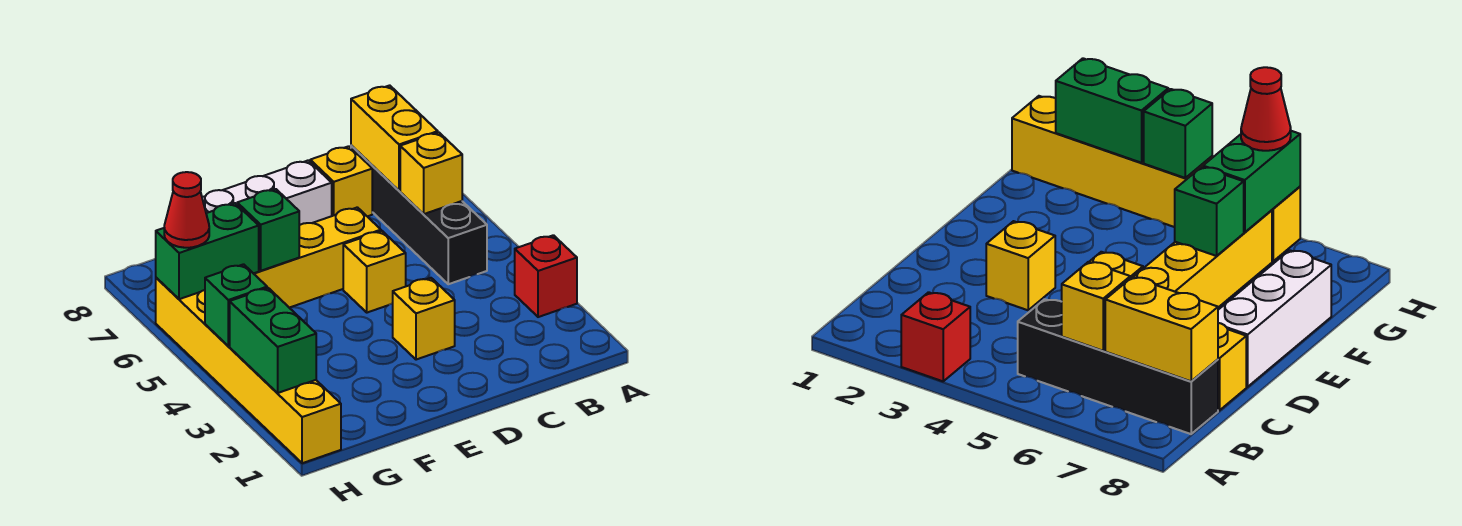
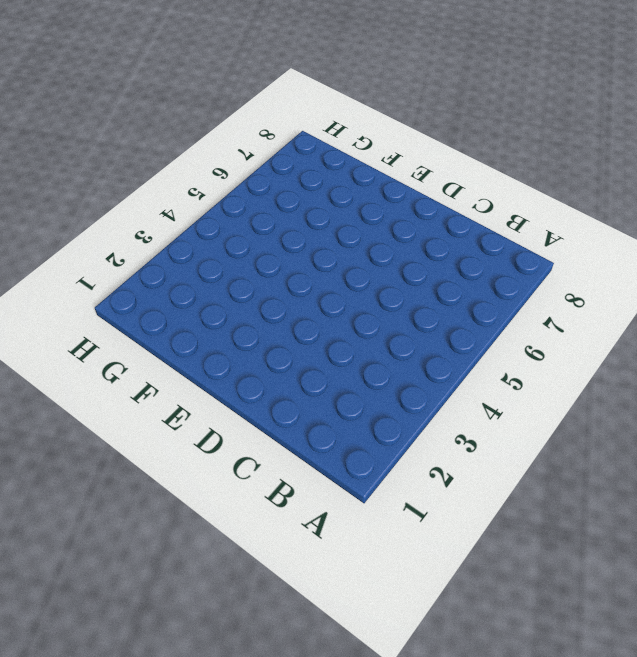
none -> red 1x1 brick [515,235,577,317]
none -> black 1x4 brick [351,145,487,284]
none -> yellow 1x1 brick [310,146,372,216]

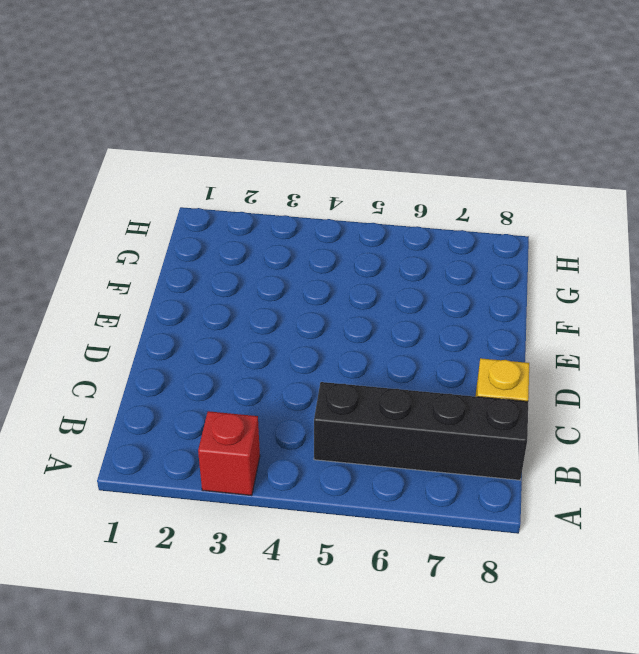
none -> yellow 1x1 brick [393,278,455,360]
none -> yellow 1x1 brick [343,231,406,313]
none -> yellow 1x4 brick [254,207,381,308]

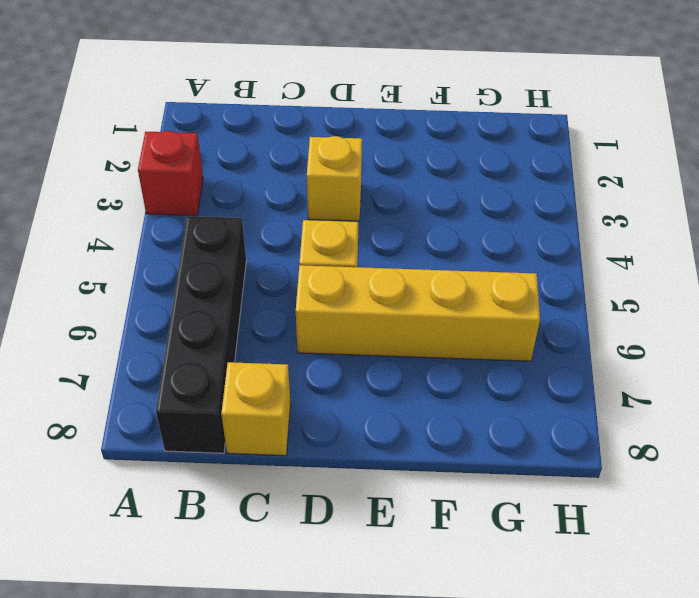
none -> white 1x3 brick [202,160,332,225]
none -> yellow 1x6 brick [156,278,341,463]
none -> yellow 1x1 brick [400,132,462,214]

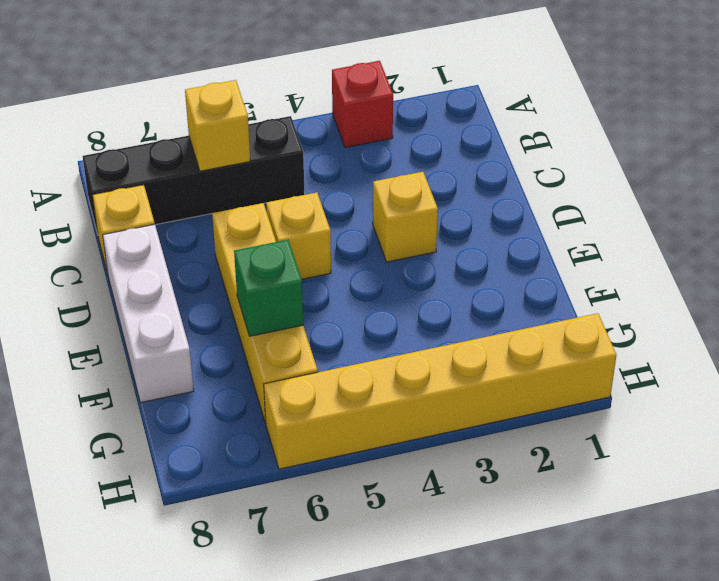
none -> yellow 1x2 brick [351,85,438,191]
none -> green 1x2 brick [156,203,259,299]
none -> green 1x2 brick [230,288,316,393]

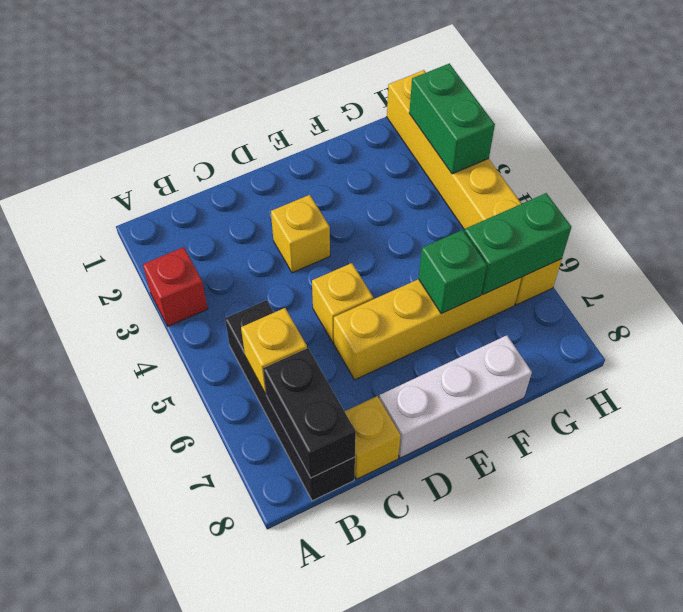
black 1x2 brick [263,348,356,478] -> yellow 1x2 brick [351,85,438,191]
none -> green 1x1 brick [205,264,267,346]
none -> red 1x1 cone [164,172,209,248]

